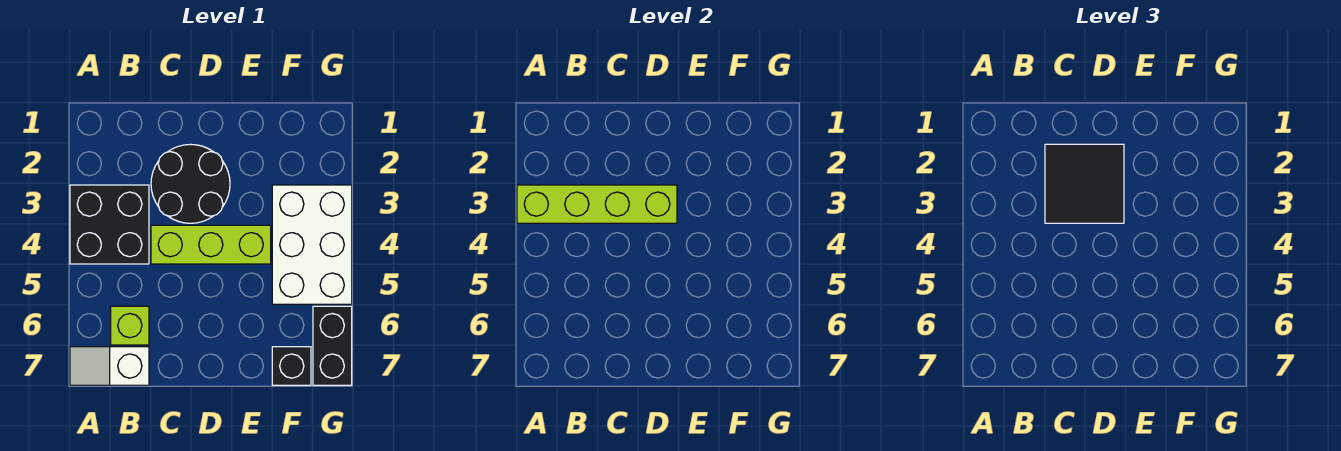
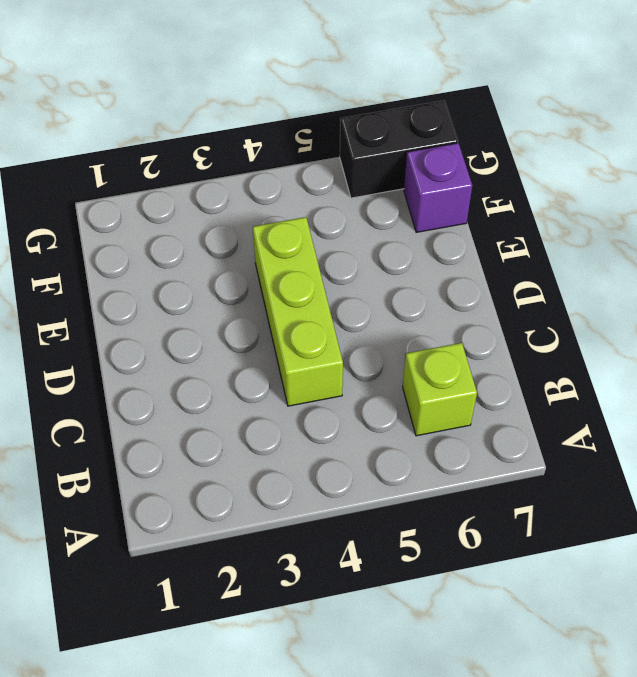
purple 1x1 brick [404,143,472,232] -> black 1x1 brick [272,347,311,385]
none -> black 2x2 brick [70,185,149,264]
none -> white 1x2 slope [70,347,149,385]

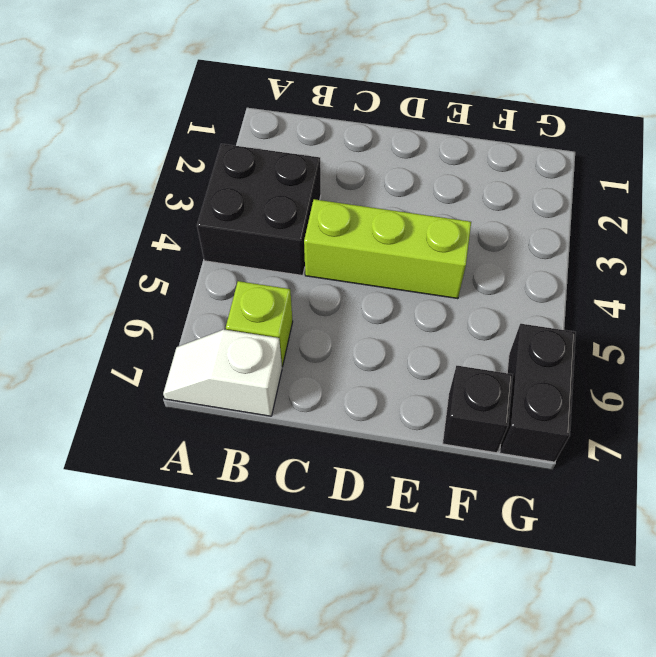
none -> black 2x2 round brick [151,144,230,223]
none -> white 2x3 brick [272,185,352,304]

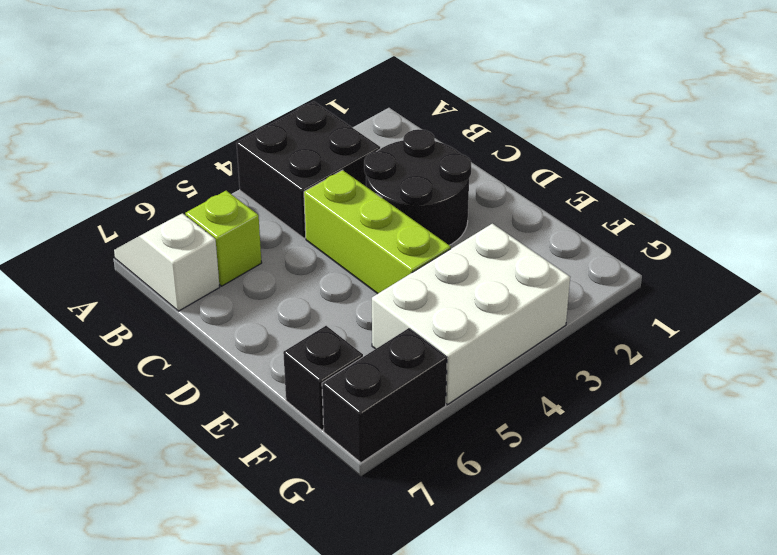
none -> lime 1x4 brick [517,185,677,223]
none -> black 2x2 tile [1045,144,1124,223]

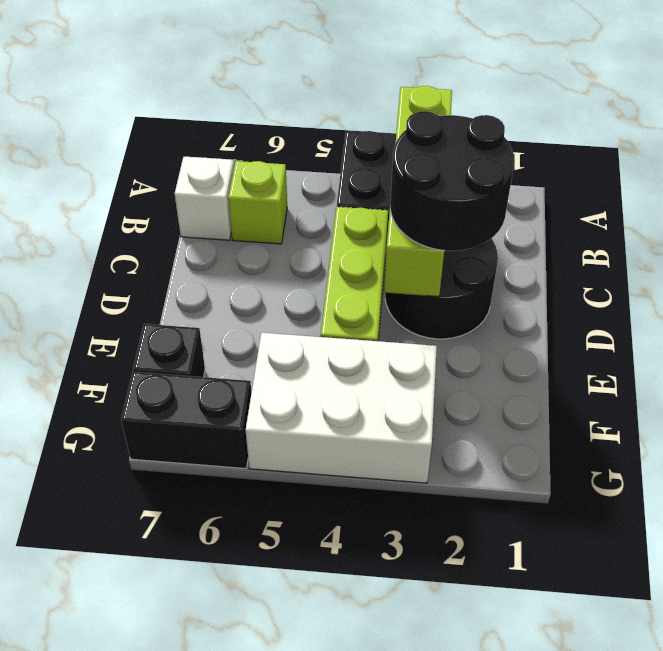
black 2x2 round brick [390,111,514,251] -> black 2x2 tile [1045,144,1124,223]

